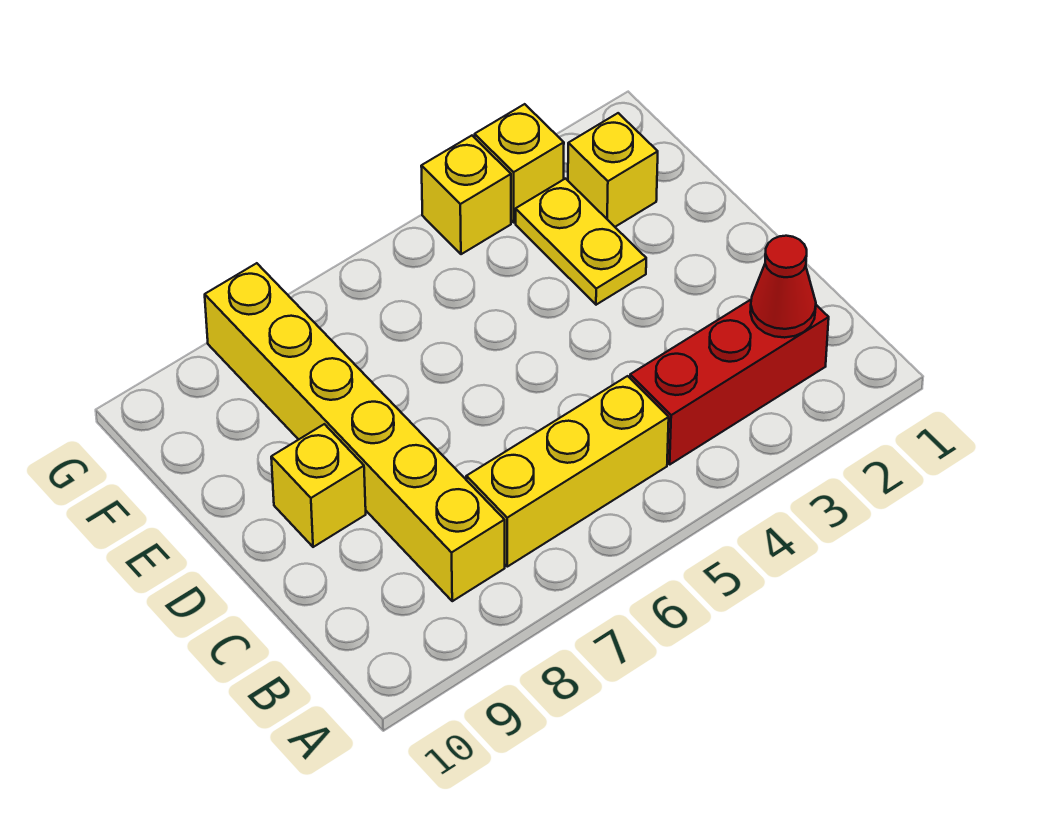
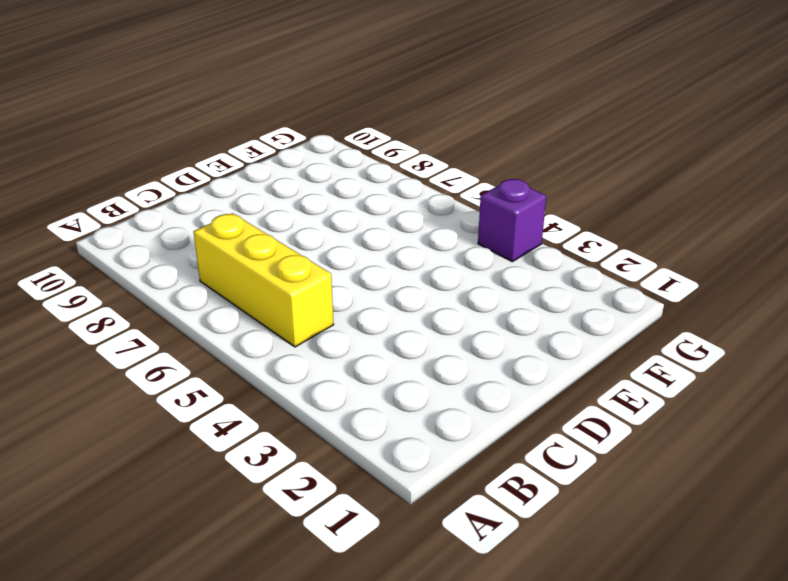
purple 1x1 brick [478,179,546,262] -> yellow 1x1 brick [421,136,511,254]
none -> red 1x3 brick [630,300,829,464]
none -> yellow 1x6 brick [205,263,505,601]

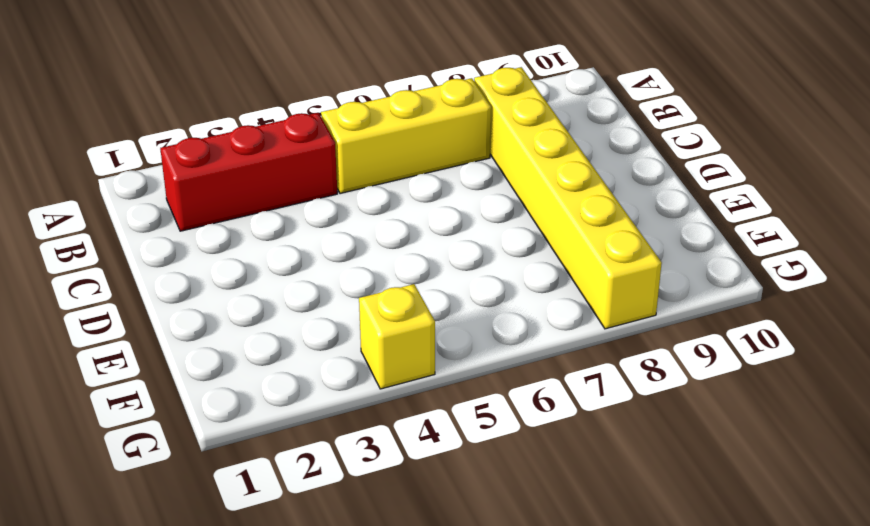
none -> yellow 1x1 brick [271,424,366,547]
none -> yellow 1x2 plate [516,179,646,305]

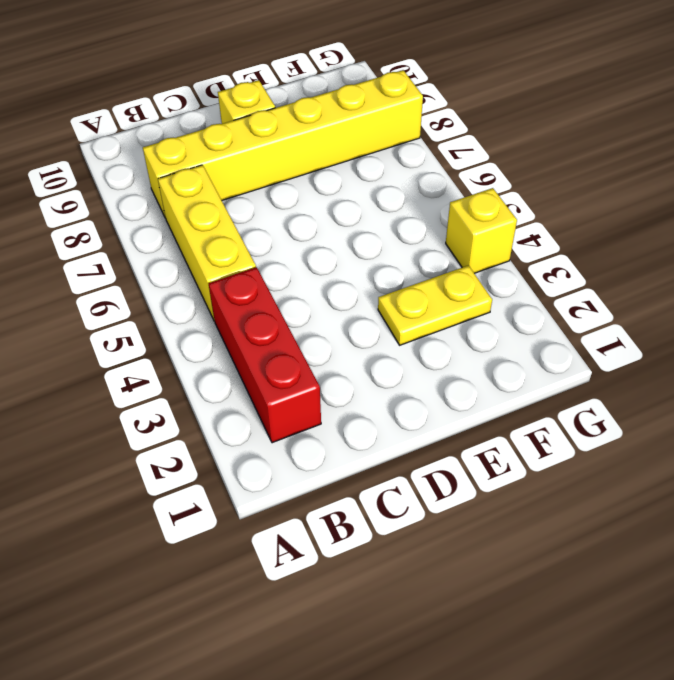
none -> yellow 1x1 brick [568,113,658,227]
none -> yellow 1x1 brick [475,104,564,222]

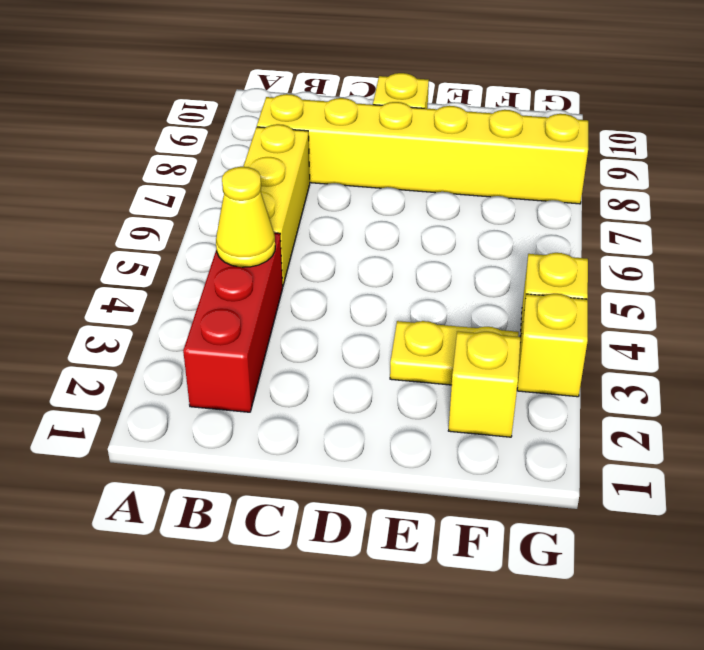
yellow 1x1 cone [216,167,275,267] -> none
none -> red 1x1 cone [750,236,816,338]

